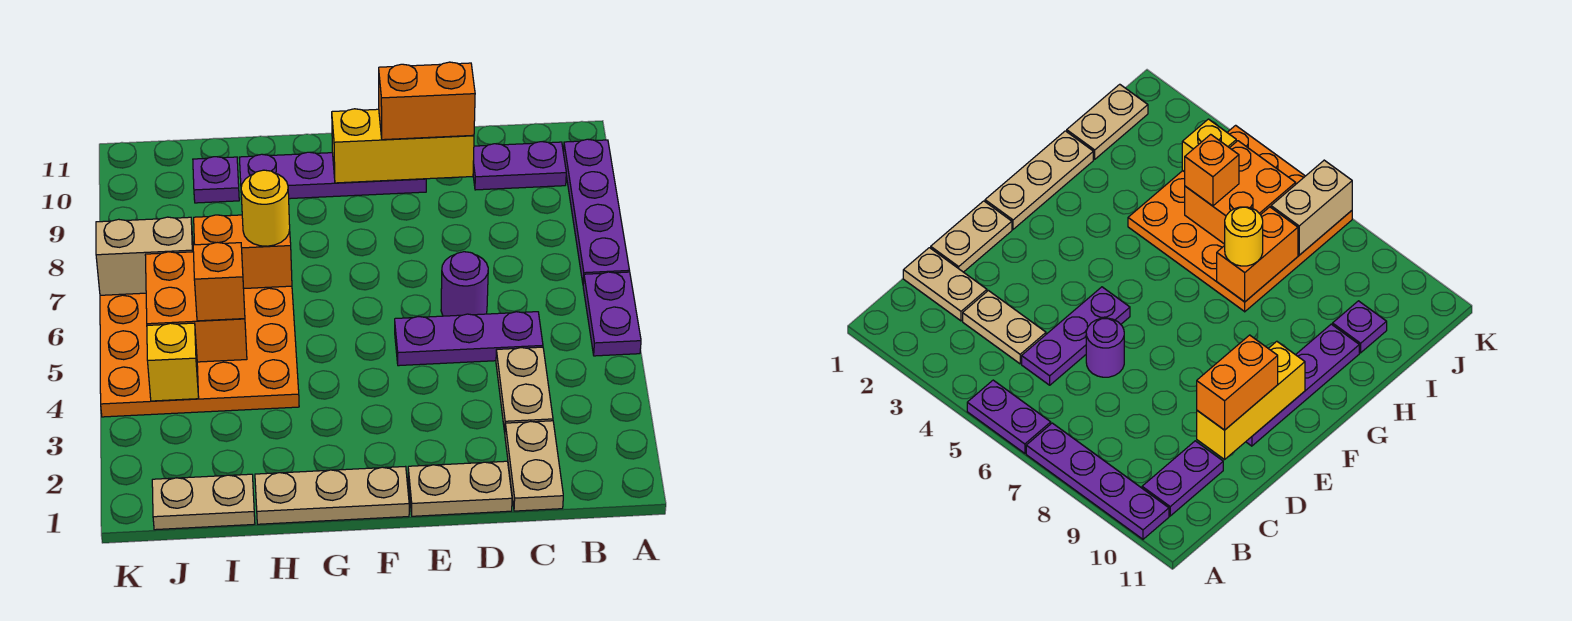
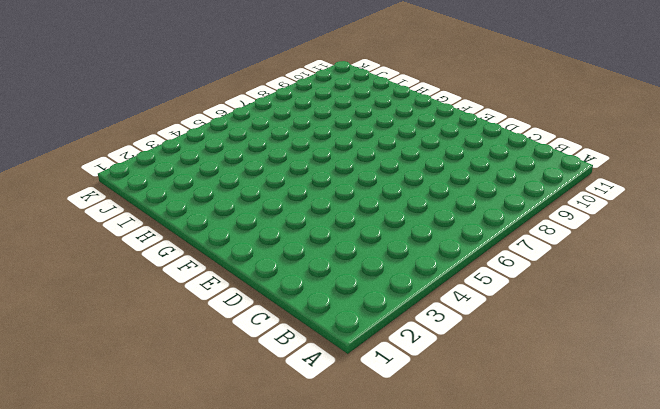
none -> purple 1x2 plate [583,272,641,356]
none -> purple 1x4 plate [563,139,629,284]
none -> purple 1x2 plate [473,142,566,190]

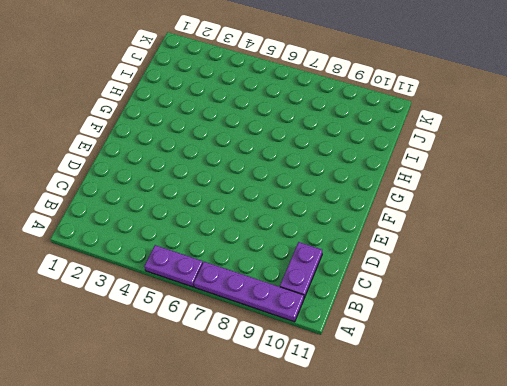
none -> tan 1x2 plate [505,421,563,511]
none -> tan 1x2 plate [496,347,553,432]
none -> purple 1x3 plate [395,312,543,366]

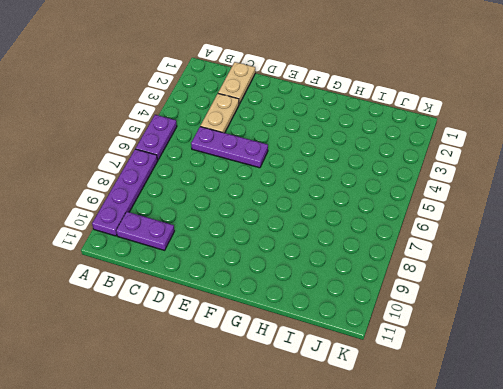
none -> tan 1x2 plate [408,461,512,516]
none -> purple 1x1 round brick [441,252,488,316]
none -> purple 1x4 plate [239,152,426,199]

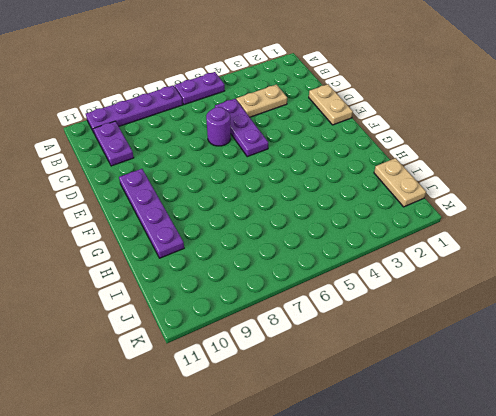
none -> tan 1x2 plate [505,421,563,511]
none -> tan 1x3 plate [255,467,409,524]
none -> orange 4x4 plate [100,286,299,417]

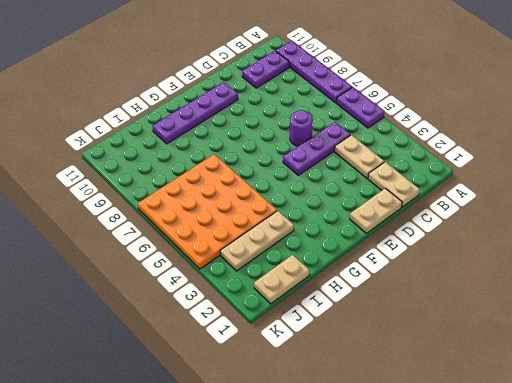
tan 1x3 plate [220,211,294,271] -> tan 1x3 plate moved to [255,467,409,524]
none -> purple 1x1 plate [193,157,239,203]
none -> yellow 1x3 brick [332,109,474,183]
none -> orange 1x2 brick [194,215,292,288]

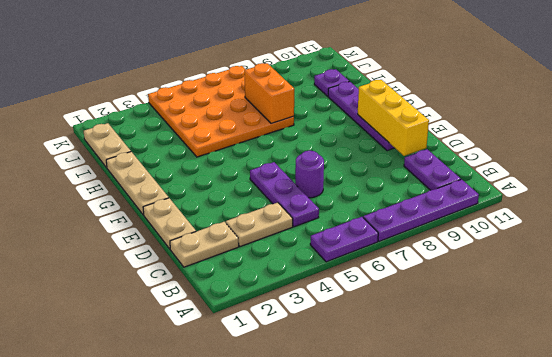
none -> orange 2x2 brick [145,252,247,362]
none -> yellow 1x1 brick [147,323,199,401]
none -> tan 1x2 brick [96,217,193,295]

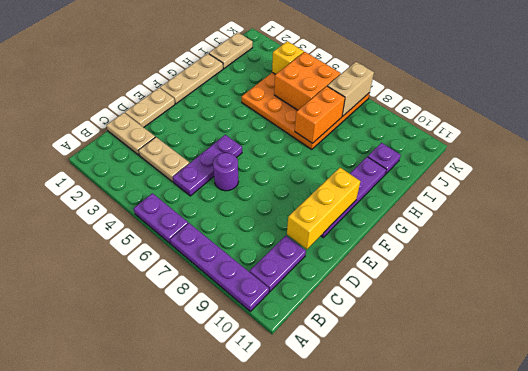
none -> orange 1x2 brick [379,62,475,140]
none -> yellow 1x1 round brick [241,170,290,246]
none -> orange 1x1 brick [193,242,245,321]

